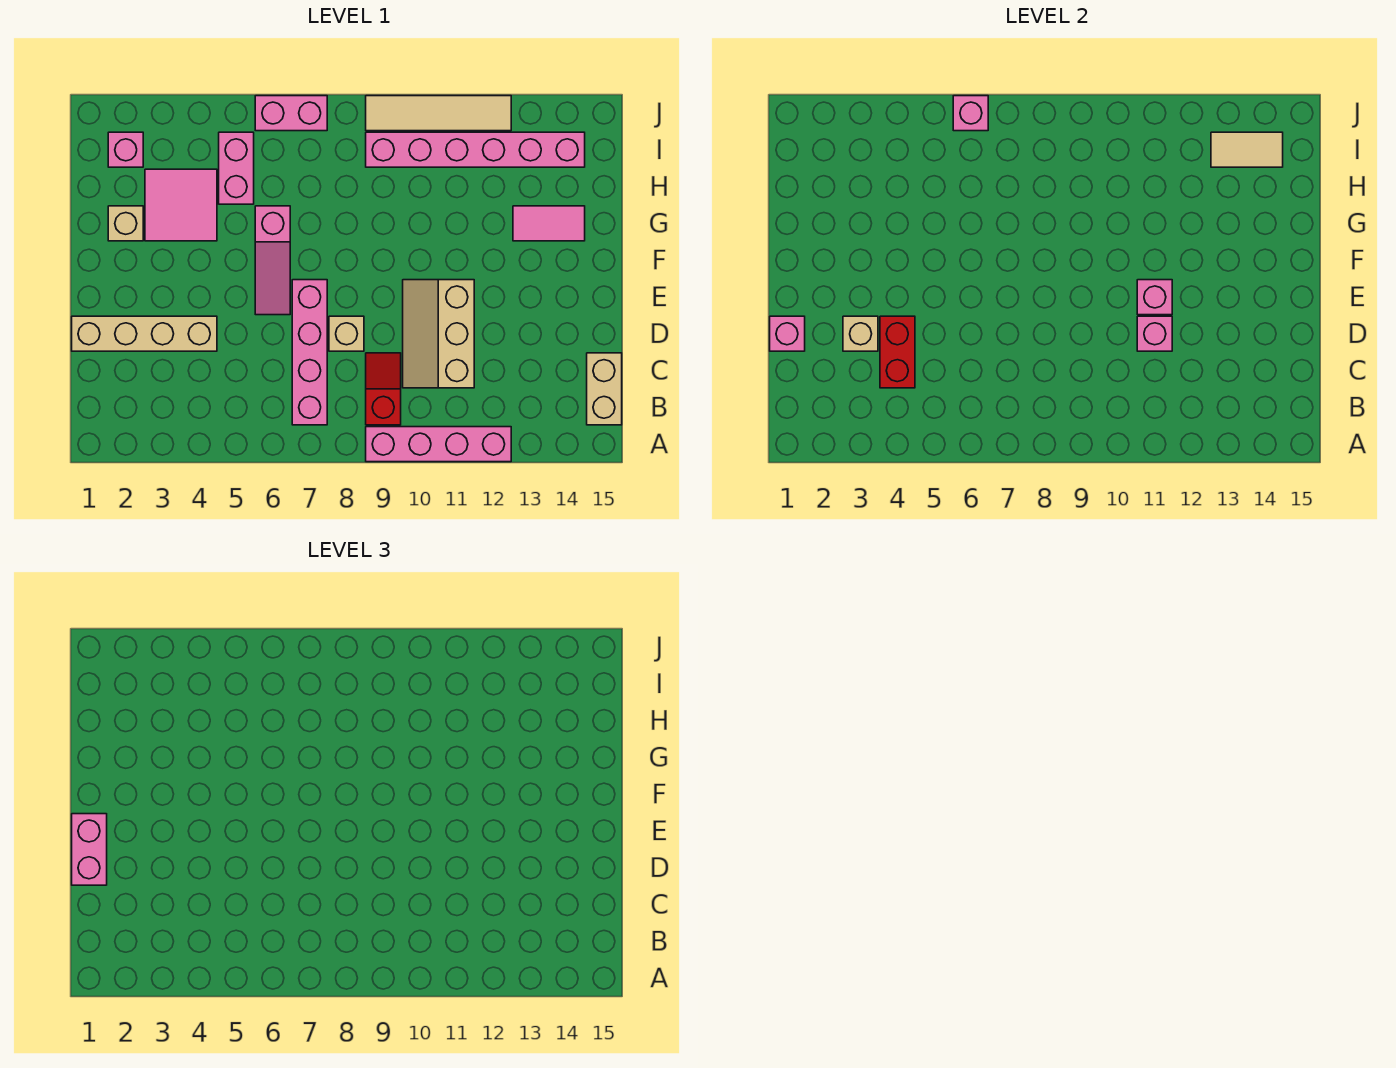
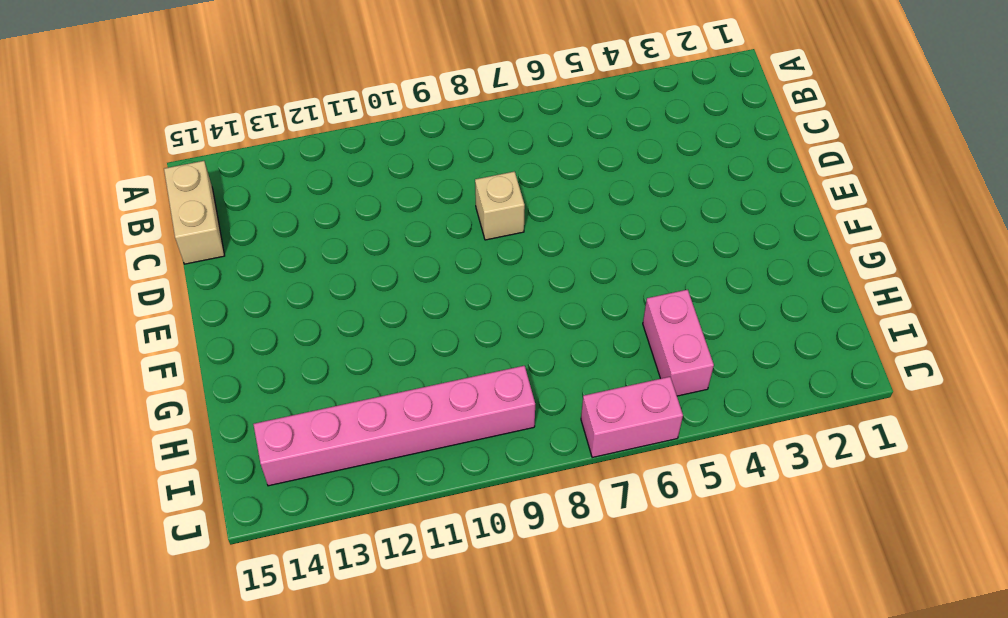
none -> pink 1x4 brick [366,427,511,462]
none -> pink 1x4 brick [292,280,327,425]
none -> red 1x2 slope [366,353,401,425]

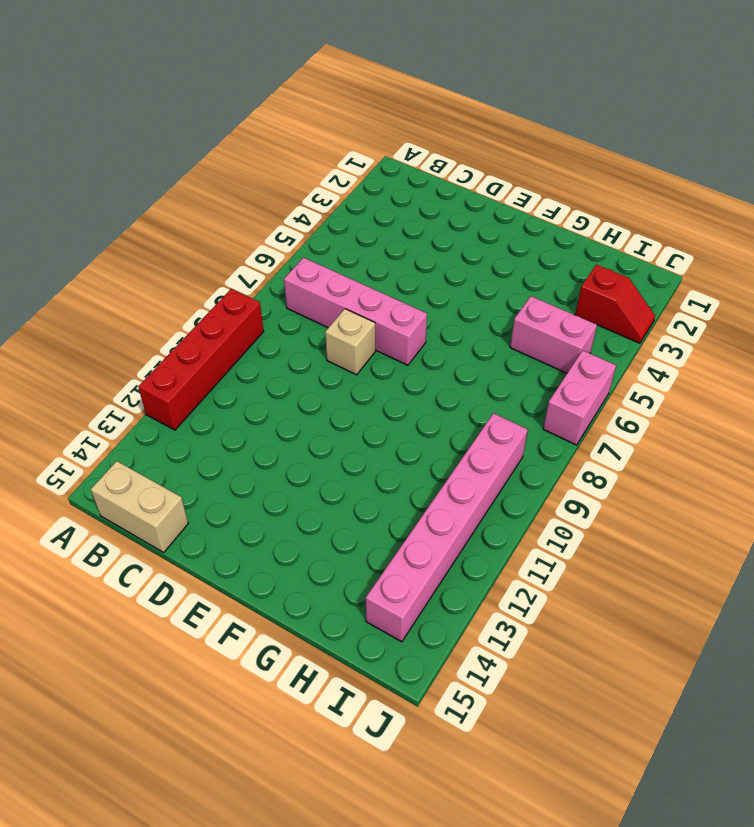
red 1x4 brick [138,289,264,430] -> pink 1x4 brick [366,427,511,462]
red 1x2 slope [575,265,655,343] -> red 1x2 slope moved to [366,353,401,425]
none -> tan 2x3 slope [403,280,474,388]
none -> tan 1x4 brick [72,316,217,351]
none -> pink 1x3 slope [255,206,290,315]

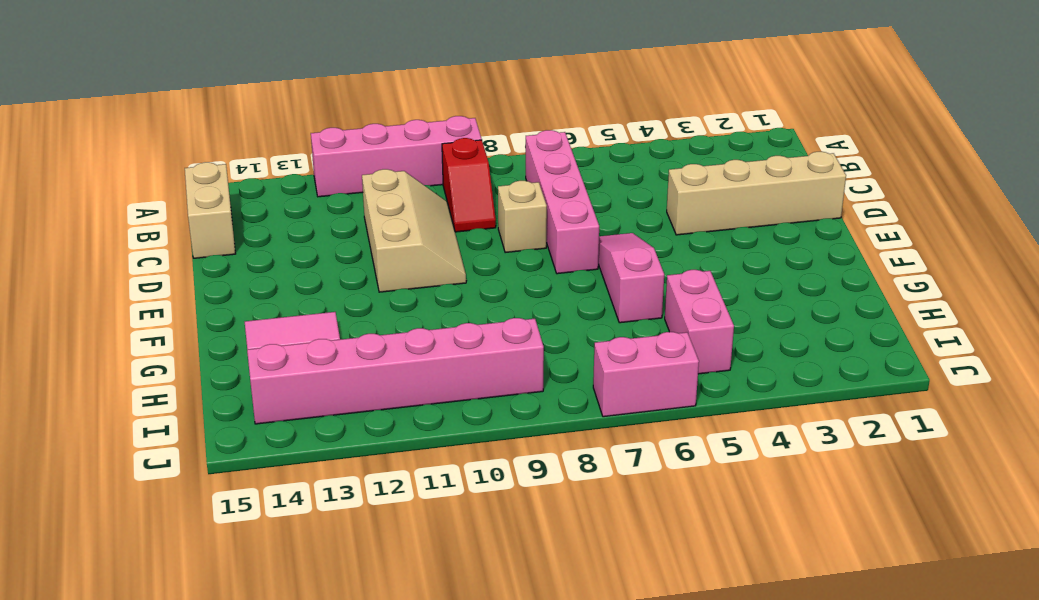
none -> tan 1x1 brick [108,206,143,241]
none -> pink 2x2 tile [145,169,217,241]
none -> pink 1x1 brick [108,132,143,167]

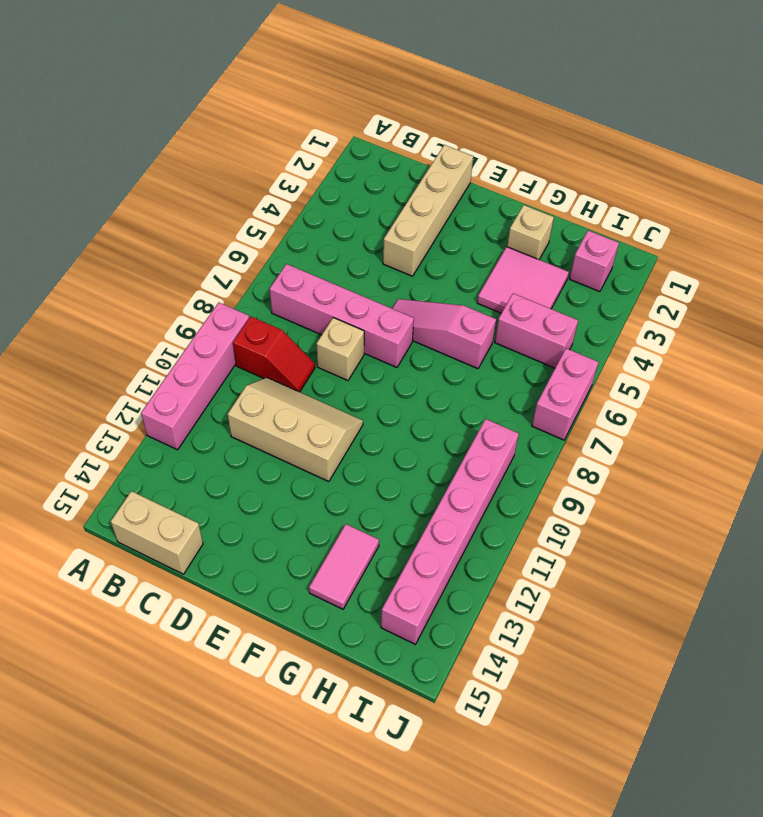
none -> tan 1x4 tile [366,96,511,131]
none -> red 1x2 brick [880,316,915,388]
none -> pink 1x1 brick [770,316,805,351]

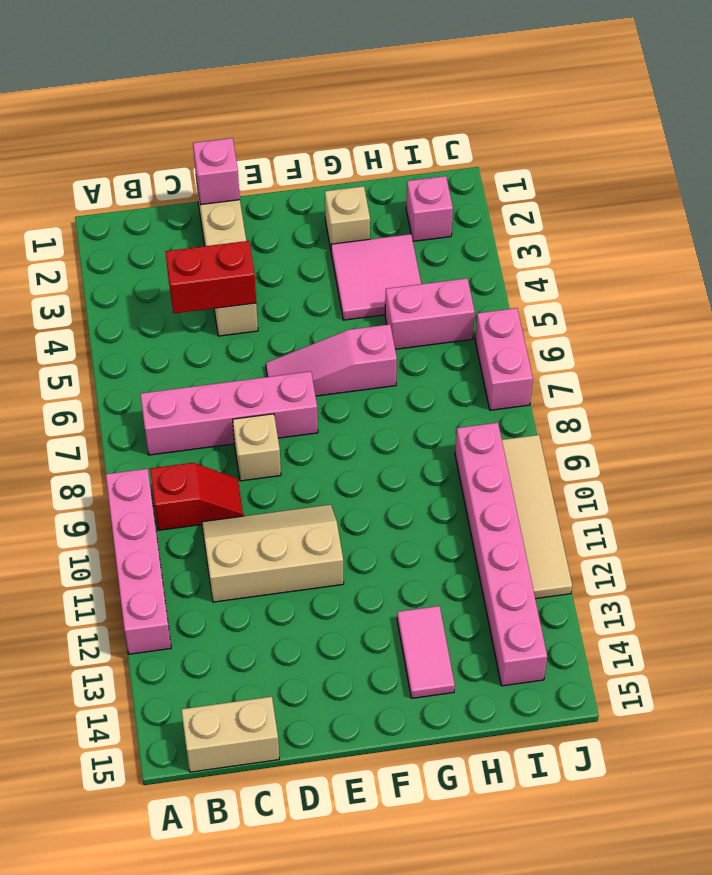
none -> tan 1x1 brick [843,316,878,351]
none -> pink 1x1 brick [1137,316,1172,351]
none -> pink 1x1 brick [1137,280,1172,315]

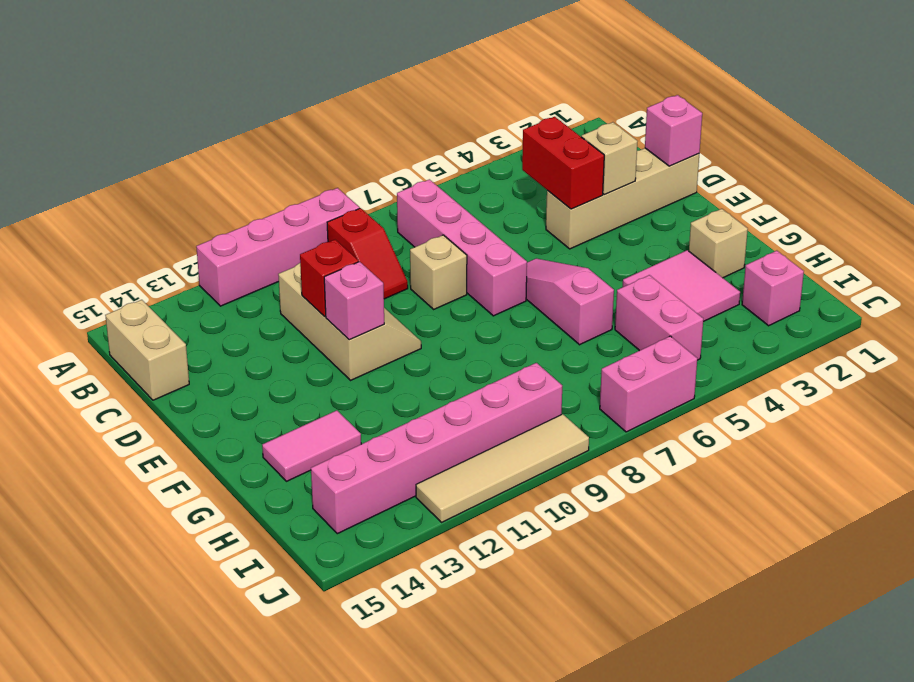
red 1x1 brick [300,240,359,317] -> pink 1x1 brick [1137,316,1172,351]
none -> tan 1x2 tile [1211,132,1283,167]
none -> pink 1x1 brick [953,96,988,131]
none -> pink 1x2 brick [72,814,107,885]

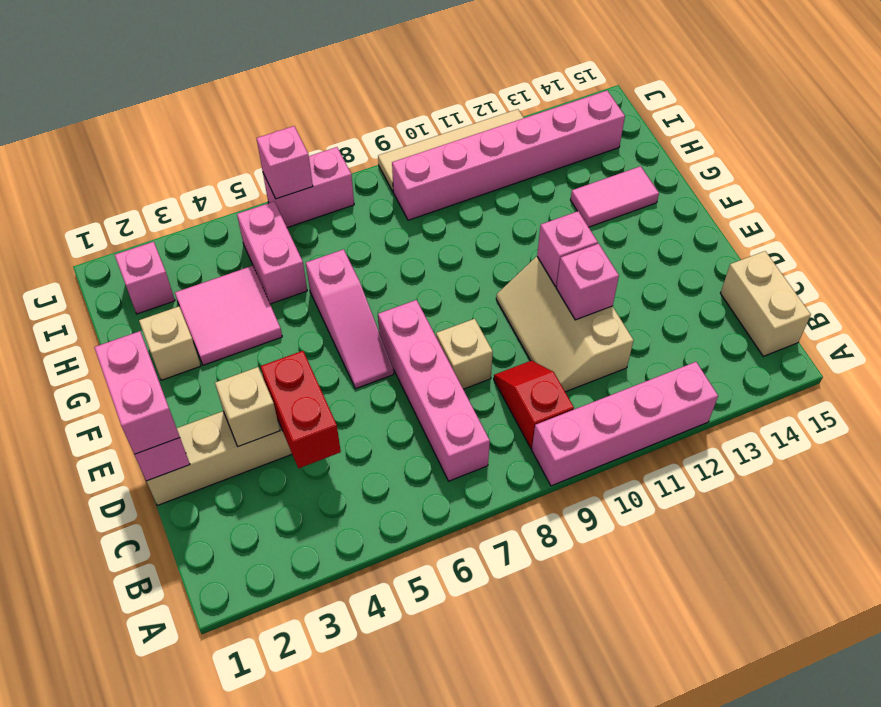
none -> tan 1x2 tile [1211,132,1283,167]

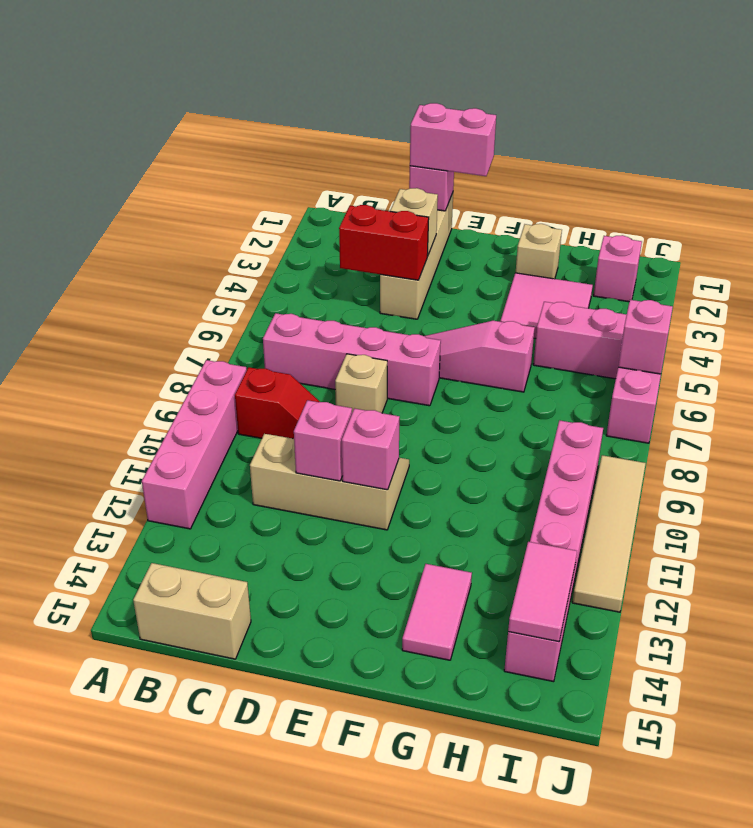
pink 1x2 tile [508,542,577,642] -> tan 1x2 tile [1211,132,1283,167]

